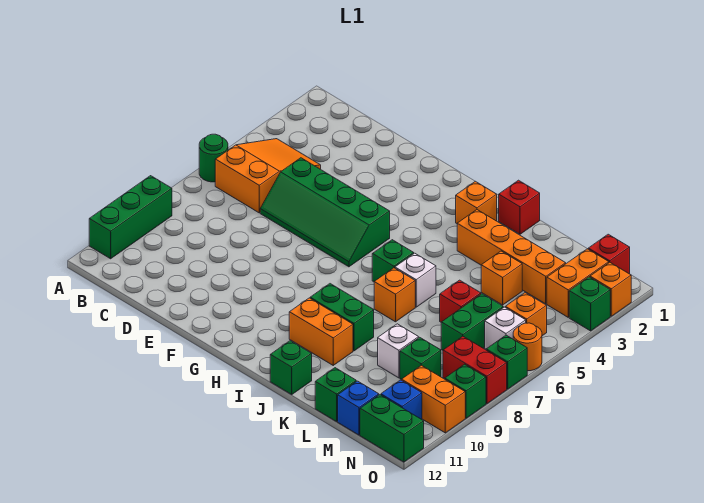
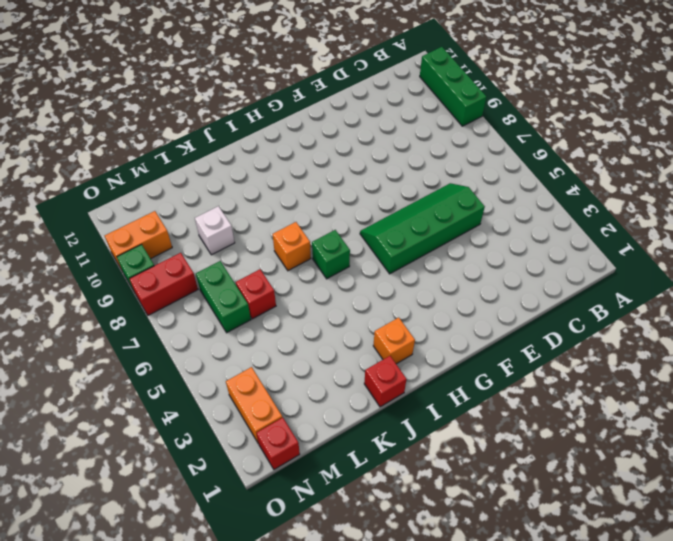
none -> green 1x1 round brick [199,134,228,182]
none -> orange 2x3 slope [215,139,321,213]
none -> green 1x2 brick [310,284,374,351]
none -> orange 1x2 brick [289,298,353,365]

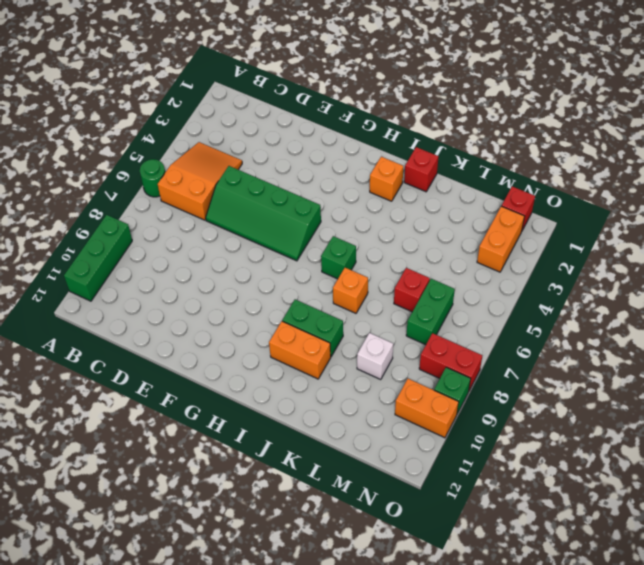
none -> orange 1x4 brick [457,210,566,304]
none -> white 1x1 brick [395,253,436,307]
none -> green 1x1 brick [270,341,312,394]
none -> orange 1x1 brick [481,251,522,305]

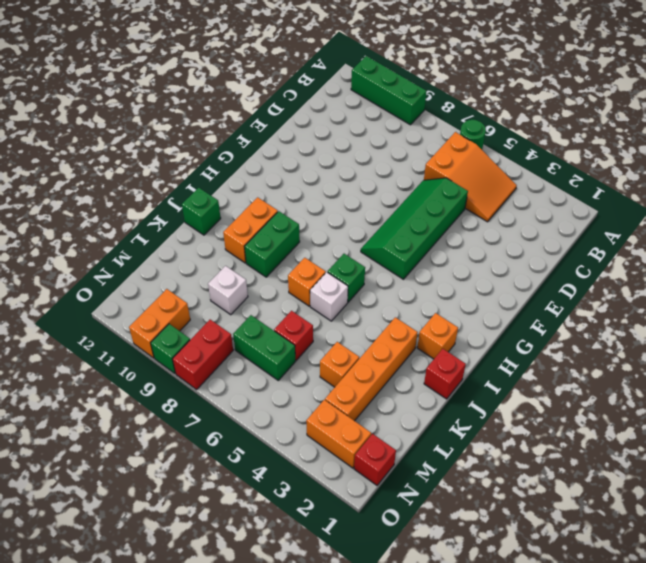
none -> green 1x1 brick [315,368,356,422]
none -> green 1x1 brick [400,337,441,380]
none -> blue 1x1 brick [338,381,379,435]
none -> orange 1x1 brick [505,293,547,336]

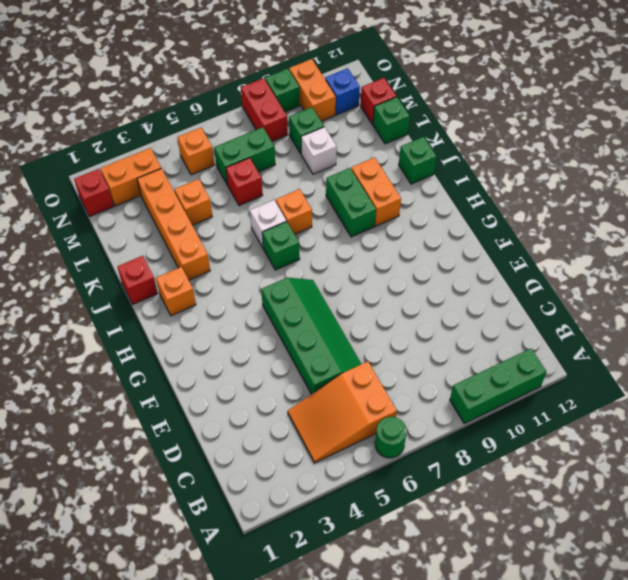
red 1x1 brick [361,78,396,124] -> blue 1x1 brick [338,381,379,435]
none -> white 1x1 brick [485,307,526,349]
none -> green 1x2 brick [360,395,424,462]
none -> orange 1x1 brick [590,262,631,316]
none -> green 1x1 brick [569,277,610,331]

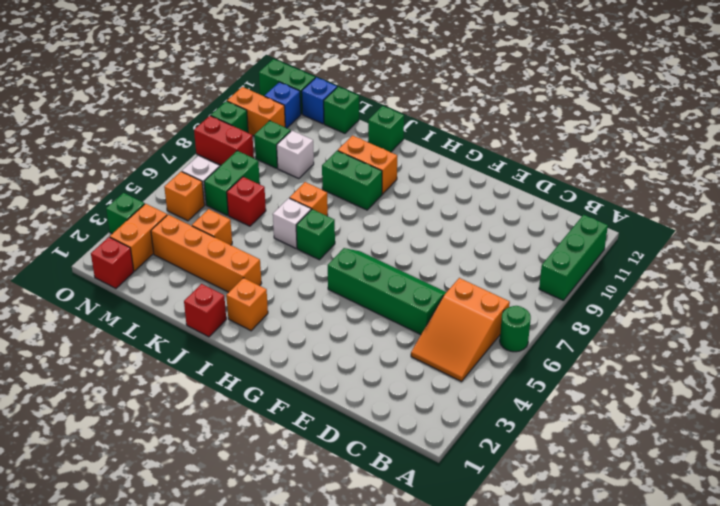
none -> orange 1x1 brick [590,262,631,316]
none -> orange 1x1 round brick [513,323,542,371]
none -> green 1x1 brick [486,335,527,389]

